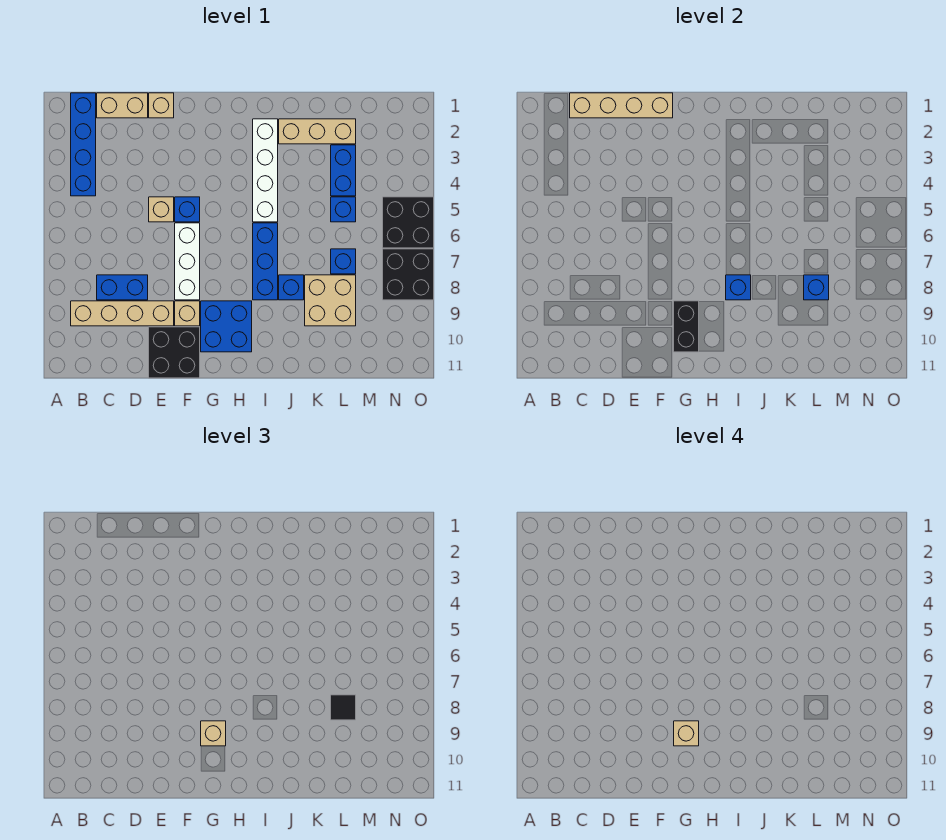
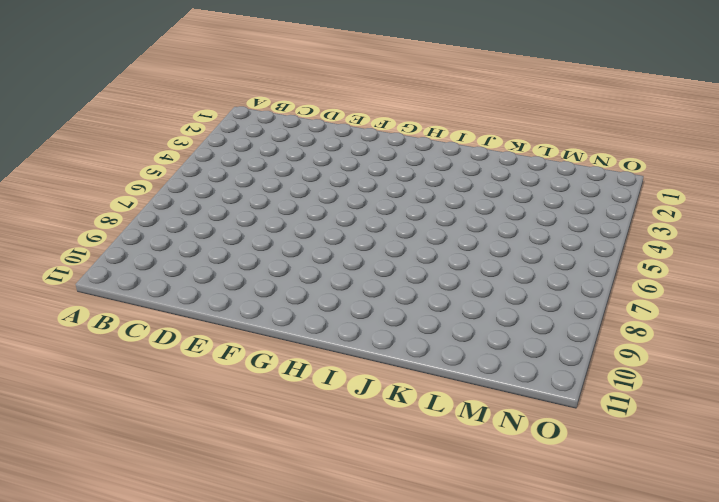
none -> blue 1x4 brick [71,93,96,196]
none -> tan 1x4 brick [71,301,174,326]
none -> tan 1x2 brick [97,93,148,118]

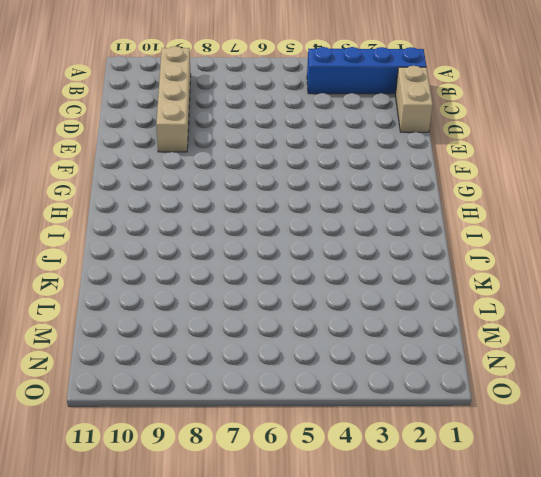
none -> blue 1x2 brick [97,275,148,300]
none -> tan 1x1 brick [149,93,174,118]
none -> tan 1x1 brick [149,197,174,222]

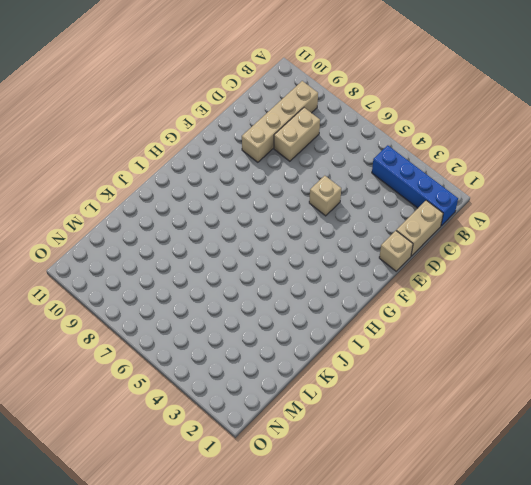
tan 1x2 brick [274,108,320,161] -> blue 1x2 brick [97,275,148,300]
none -> black 2x2 brick [149,327,200,378]
none -> blue 1x1 brick [175,197,200,222]
none -> white 1x3 brick [175,223,200,300]

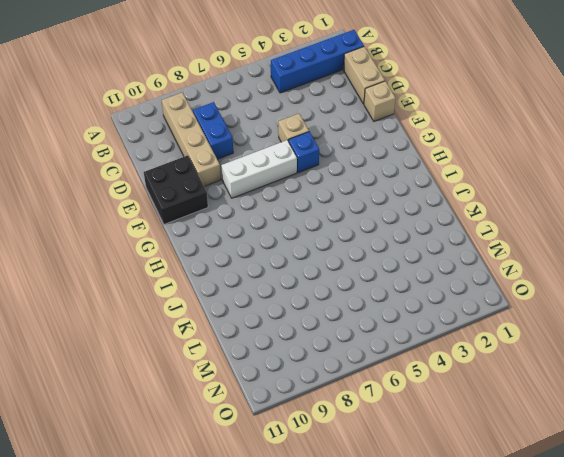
none -> tan 1x1 brick [175,301,200,326]
none -> blue 2x2 brick [201,301,252,352]
none -> white 1x4 brick [253,119,278,222]

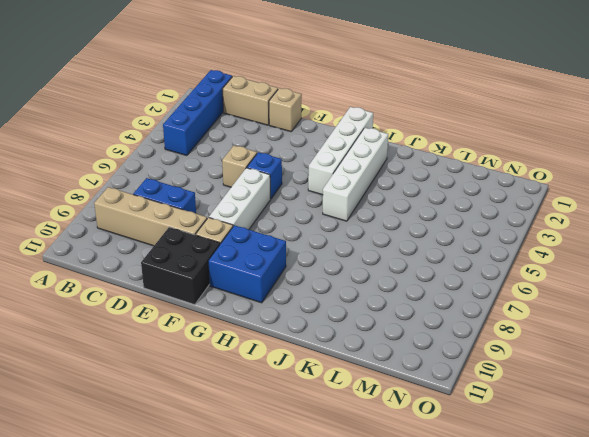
white 1x4 brick [308,107,373,195] -> none
none -> blue 1x3 brick [253,223,278,300]
none -> tan 1x3 brick [279,119,356,144]
none -> blue 1x1 brick [279,275,304,300]

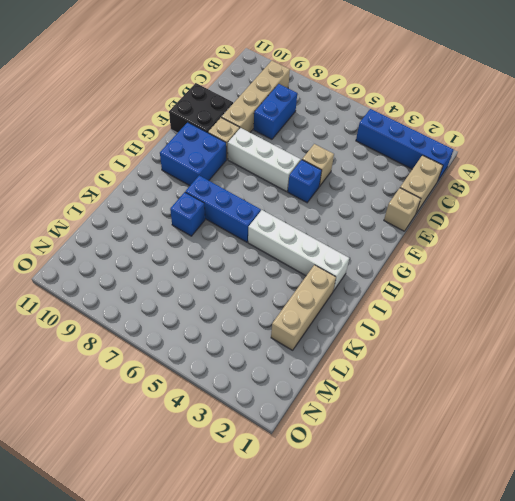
none -> tan 2x2 brick [305,275,356,326]
none -> blue 1x2 brick [331,145,356,196]
none -> blue 1x1 brick [331,197,356,222]

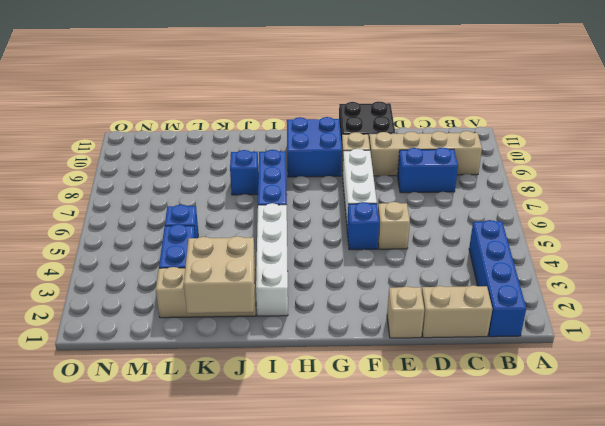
tan 2x2 brick [184,236,255,313] -> tan 2x2 brick moved to [305,275,356,326]
none -> blue 1x1 brick [331,249,356,274]
none -> black 2x2 brick [383,197,434,248]
none -> black 2x2 brick [383,249,434,300]

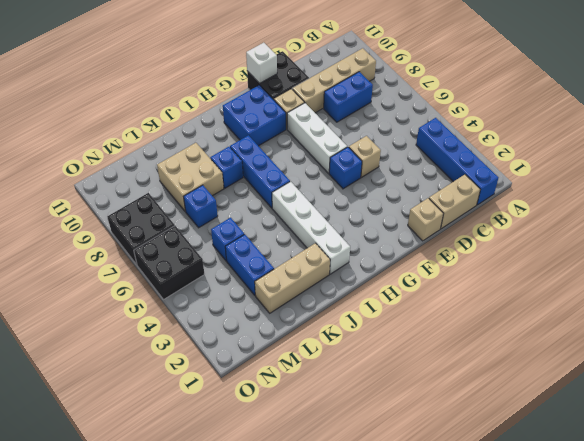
white 1x1 brick [246,43,277,83] -> none
none -> tan 1x4 brick [570,93,673,118]
none -> black 1x2 brick [674,301,699,352]
none -> blue 1x1 brick [726,275,751,300]

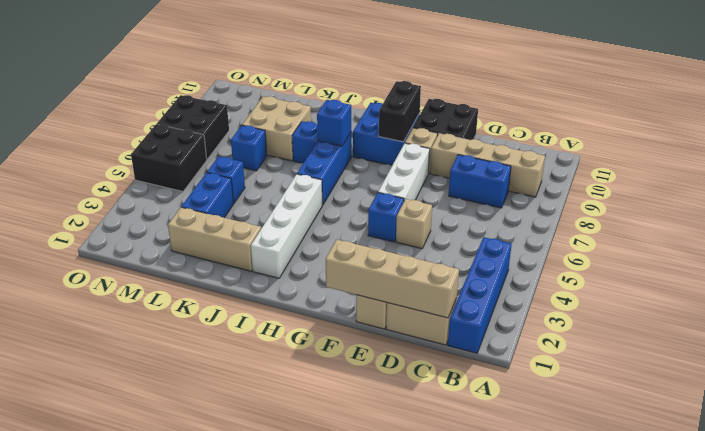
none -> blue 1x1 brick [804,275,829,300]
none -> tan 1x1 brick [201,721,226,746]
none -> black 1x1 tile [331,695,356,720]

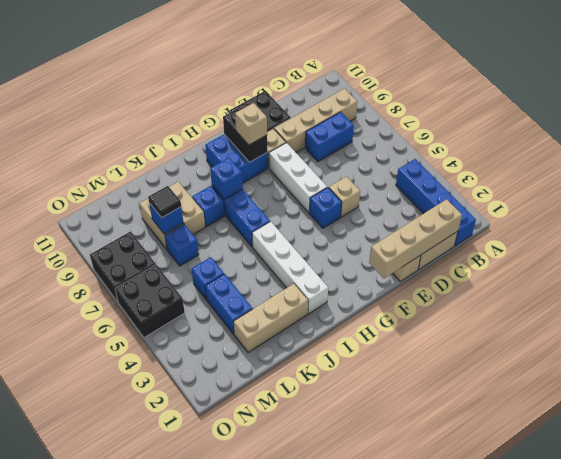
none -> tan 1x1 brick [674,721,699,746]

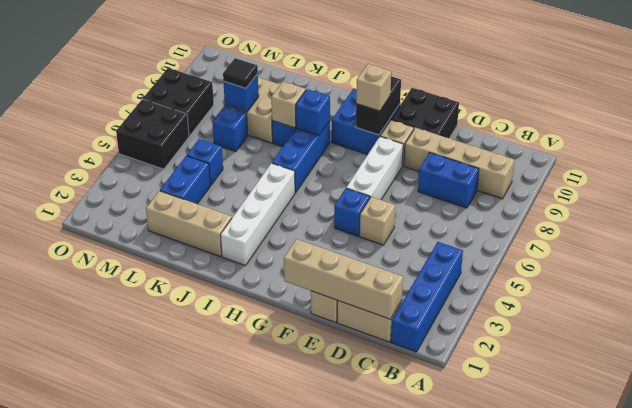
tan 1x1 brick [271,82,306,128] -> tan 1x1 brick moved to [674,721,699,746]

